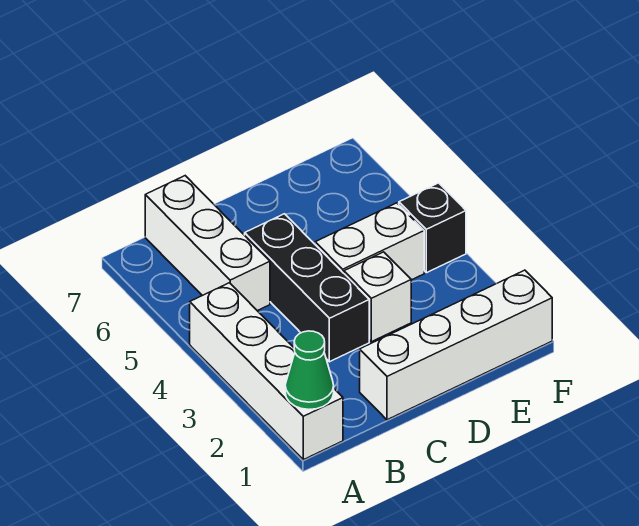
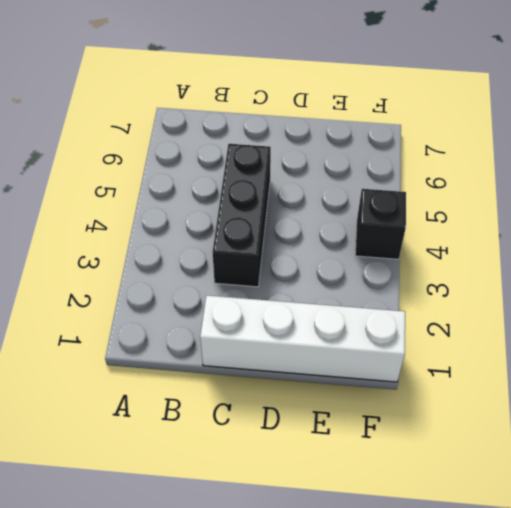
none -> white 1x4 brick [190,283,343,460]
none -> white 1x3 brick [145,176,270,311]

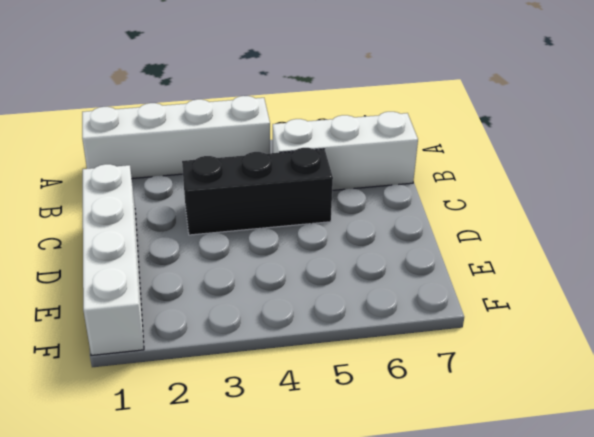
none -> white 1x1 brick [344,252,411,342]
none -> white 1x2 brick [315,203,424,280]

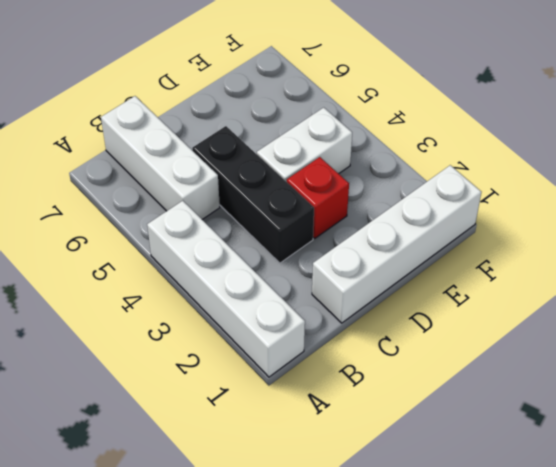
red 1x1 brick [287,157,349,238] -> white 1x1 brick [344,252,411,342]
none -> black 1x1 brick [399,183,466,273]
none -> green 1x1 cone [285,331,334,409]

